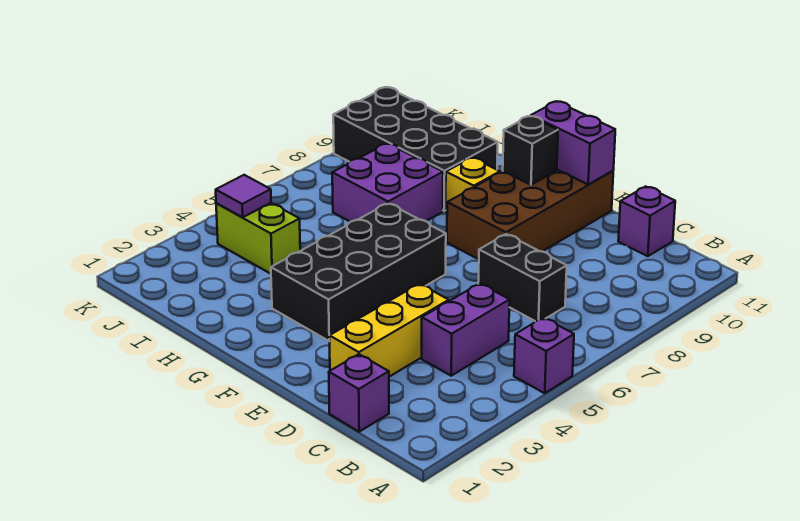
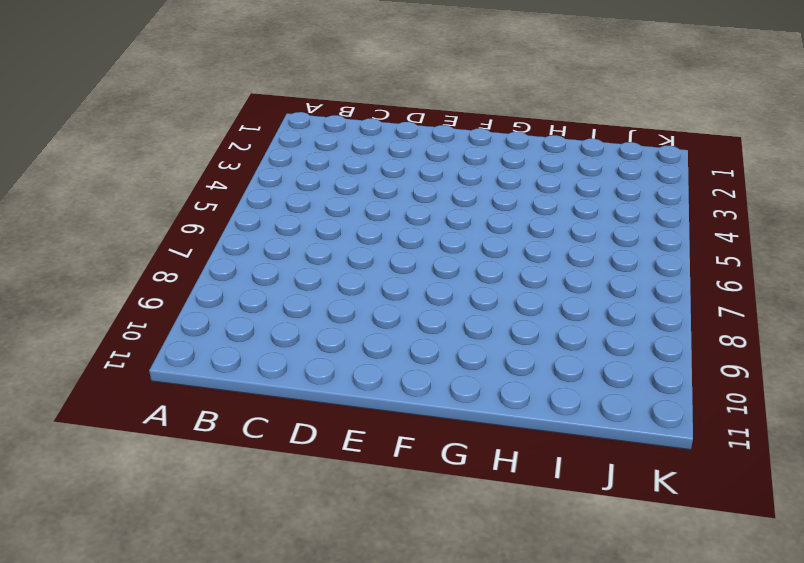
none -> purple 1x1 brick [514,317,574,393]
none -> purple 1x1 brick [329,354,389,432]
none -> purple 1x2 brick [422,283,510,376]

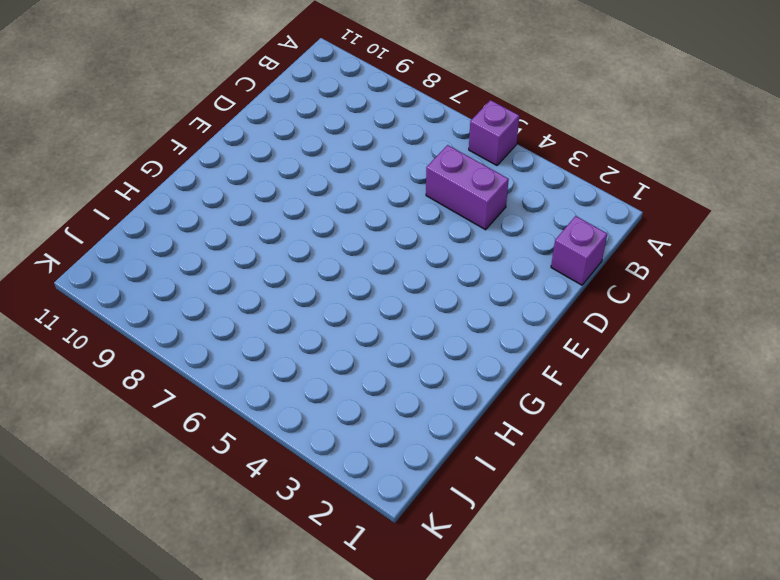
none -> black 1x2 brick [478,234,567,321]
none -> purple 1x1 brick [618,186,675,256]
none -> yellow 1x3 brick [329,284,449,377]

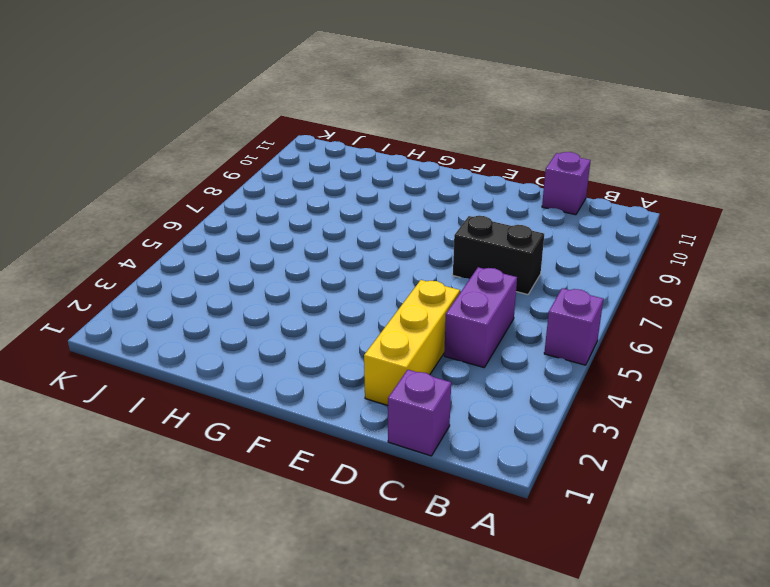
none -> brown 2x4 brick [447,170,613,259]
none -> black 2x4 brick [271,203,446,341]
none -> yellow 1x1 brick [446,158,500,212]

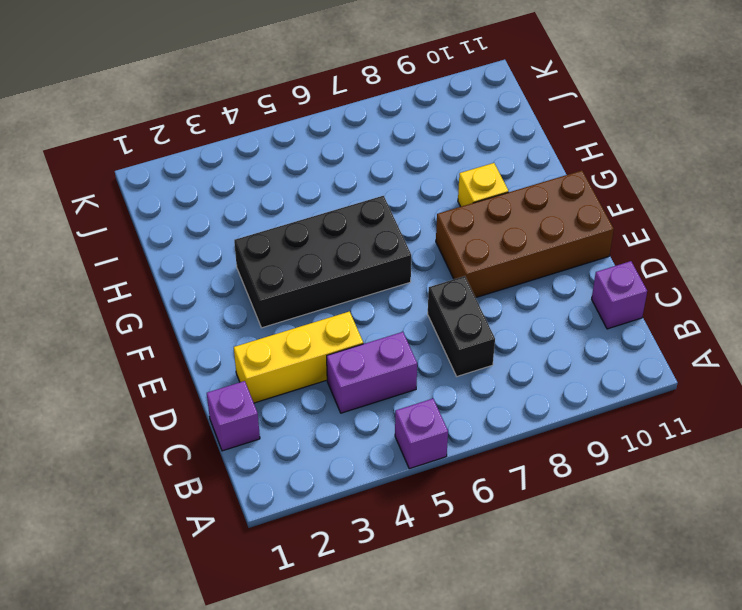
none -> purple 2x2 brick [332,143,443,222]
none -> black 2x4 brick [333,87,498,211]
none -> lime 1x2 brick [216,203,300,274]

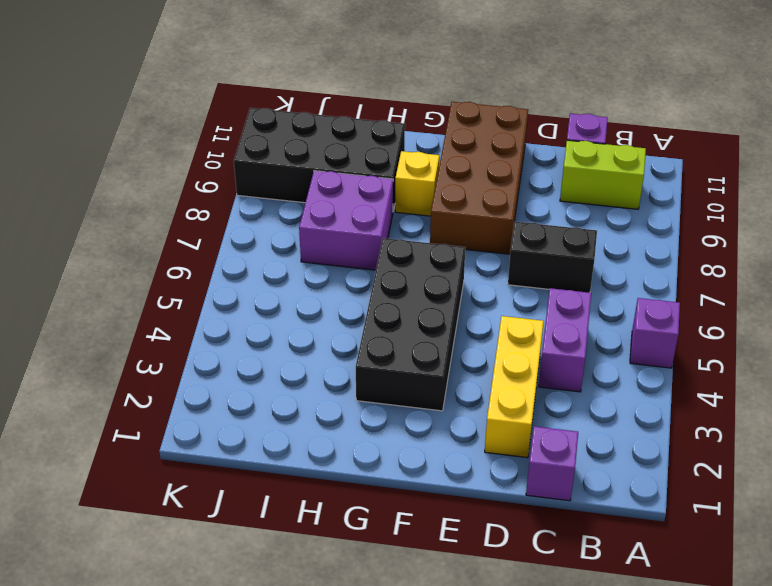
lime 1x2 brick [560,140,646,209] -> lime 1x2 brick moved to [216,203,300,274]
none -> purple 1x2 brick [531,101,615,185]
none -> black 1x1 brick [503,116,558,185]
none -> purple 1x1 tile [216,175,271,217]

